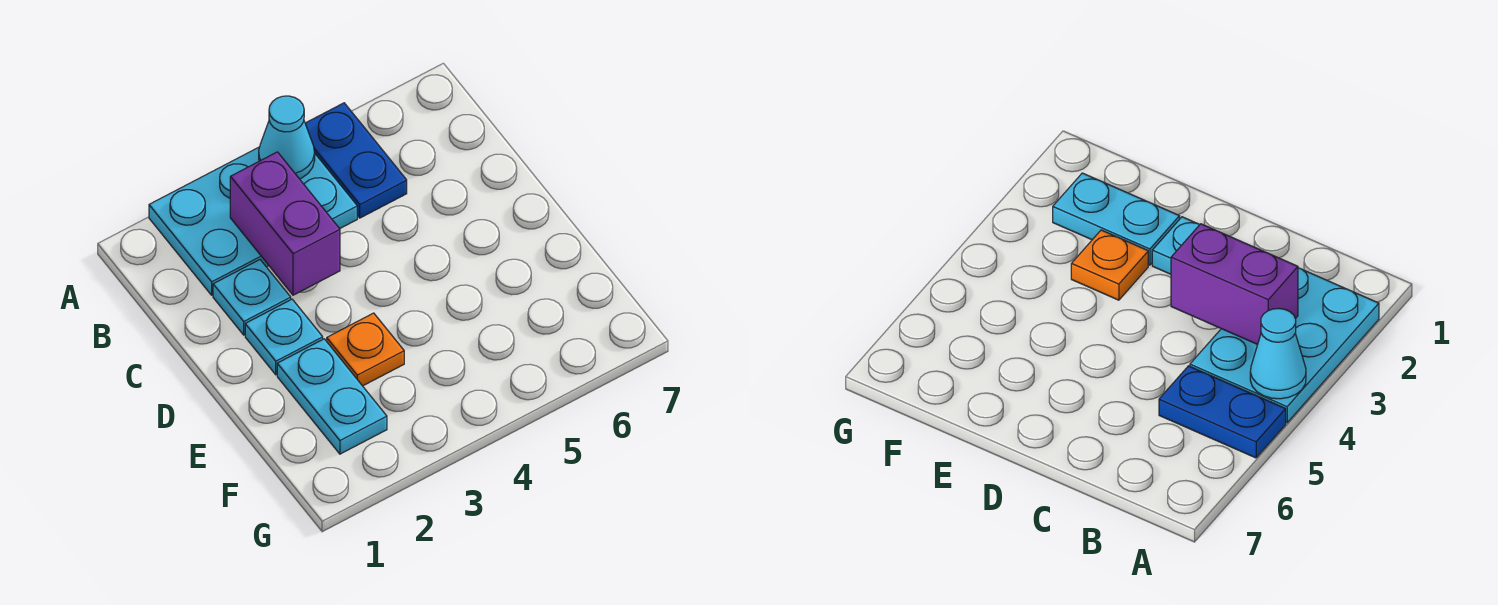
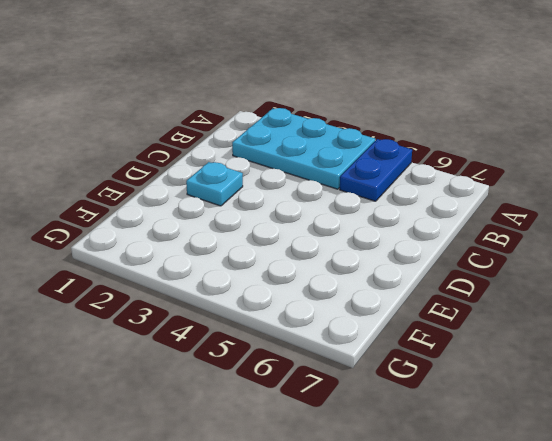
none -> cyan 1x1 plate [213,260,291,335]
none -> cyan 1x2 plate [277,339,387,454]

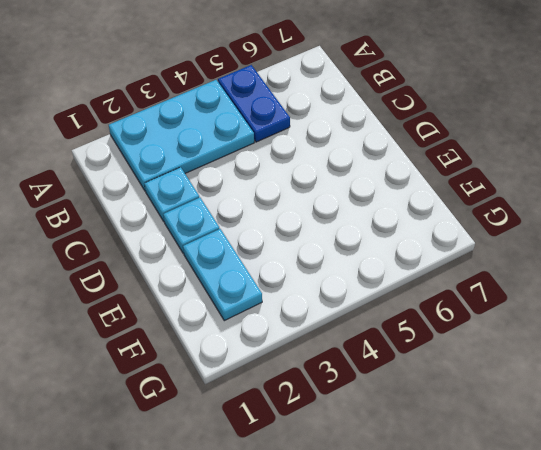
none -> orange 1x1 plate [327,313,404,386]
none -> cyan 1x1 cone [259,96,315,179]

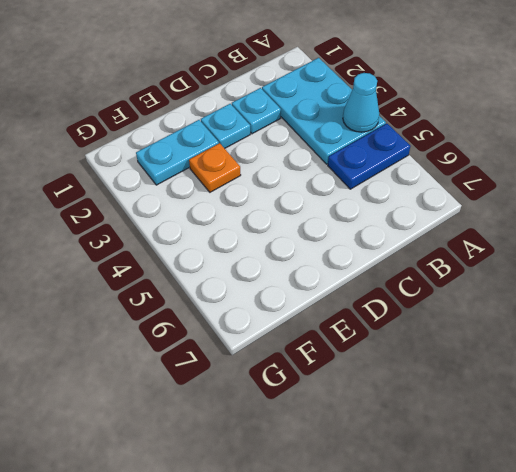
none -> purple 1x2 brick [230,152,340,295]

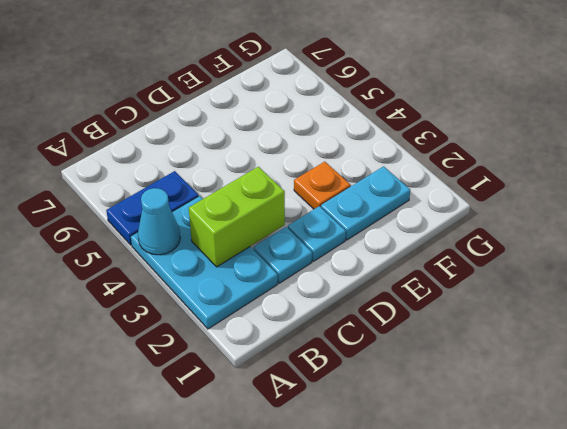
lime 1x2 brick [189,167,285,267] -> purple 1x2 brick [230,152,340,295]

